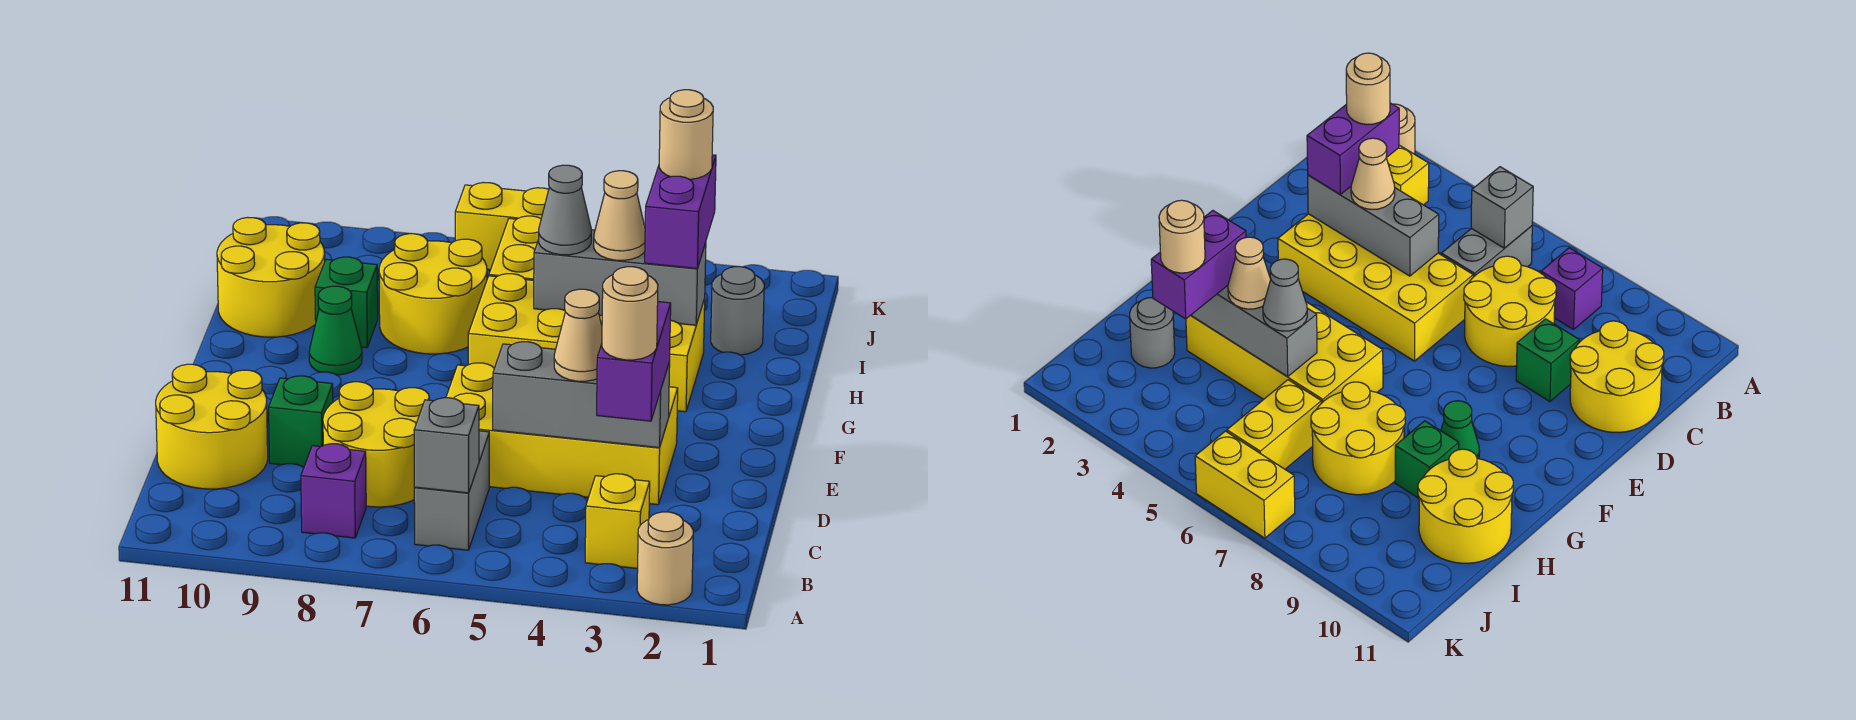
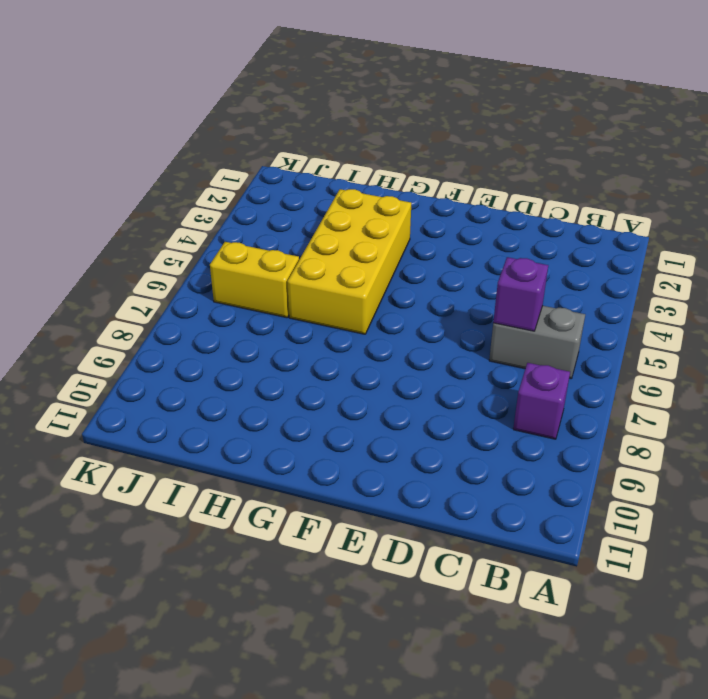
purple 1x1 brick [493,257,548,331] -> none
none -> tan 1x1 round brick [637,512,693,605]
none -> yellow 1x1 brick [585,474,650,569]
none -> yellow 2x2 round brick [323,382,429,507]

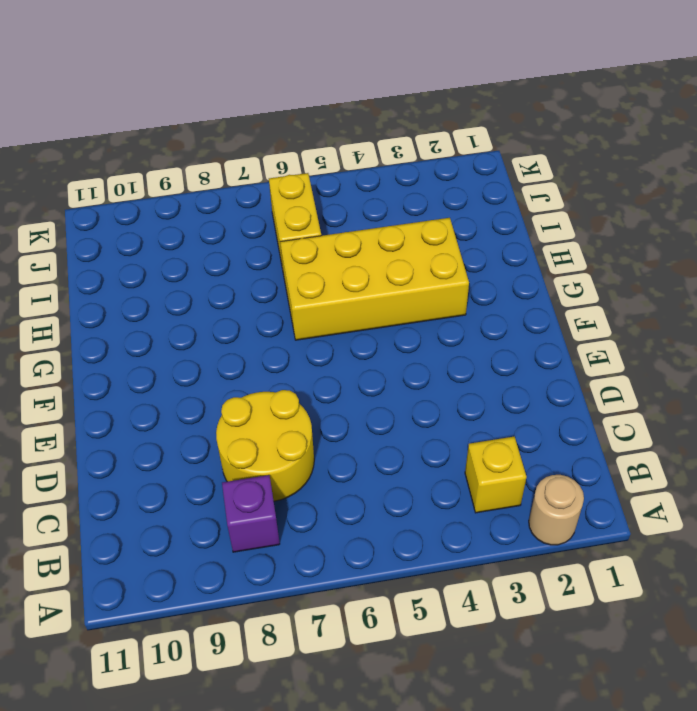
none -> grey 1x2 brick [414,431,489,550]
none -> yellow 2x2 round brick [156,364,268,489]
none -> yellow 2x4 brick [446,363,678,505]

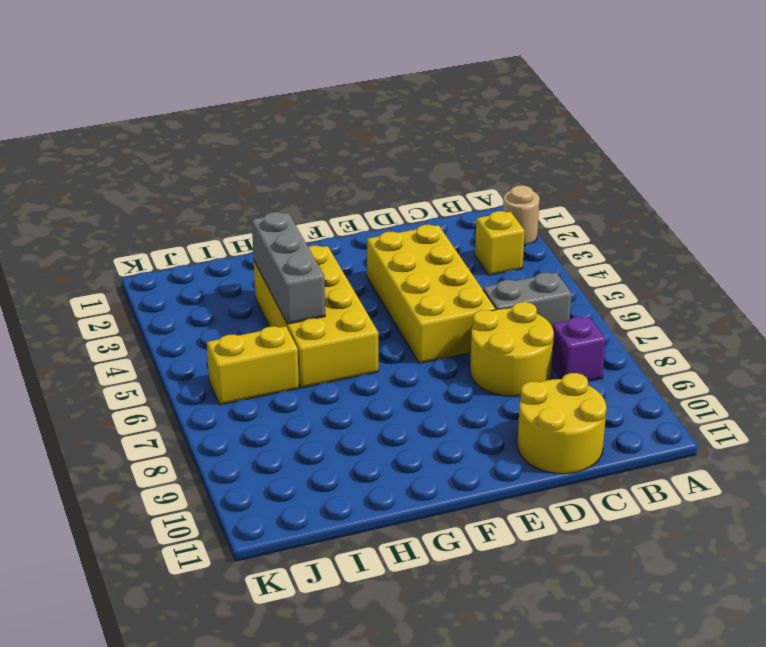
none -> green 1x1 brick [269,376,333,467]
none -> green 1x1 cone [309,286,362,375]
none -> yellow 2x2 round brick [379,234,487,354]

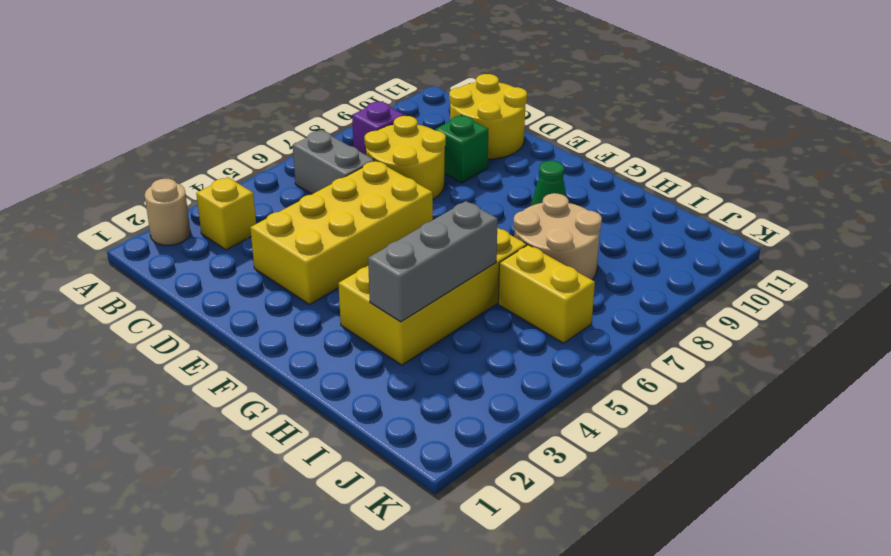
tan 2x2 round brick [513,193,602,280] -> yellow 2x2 round brick [379,234,487,354]
none -> green 1x1 brick [315,257,378,348]
none -> yellow 2x2 round brick [217,217,325,337]
none -> grey 1x1 round brick [711,267,764,355]

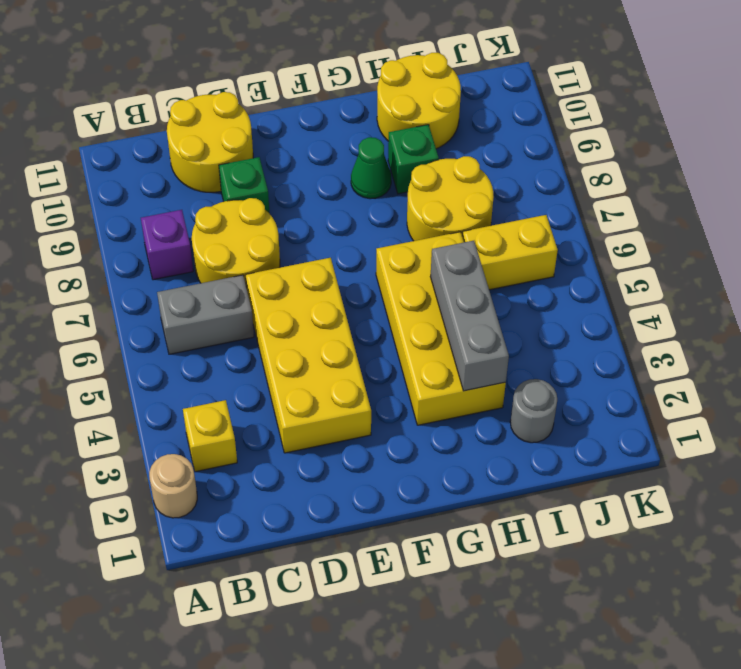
none -> yellow 1x2 brick [455,182,549,270]
none -> grey 1x1 brick [414,398,479,493]
none -> grey 1x3 brick [493,342,670,448]

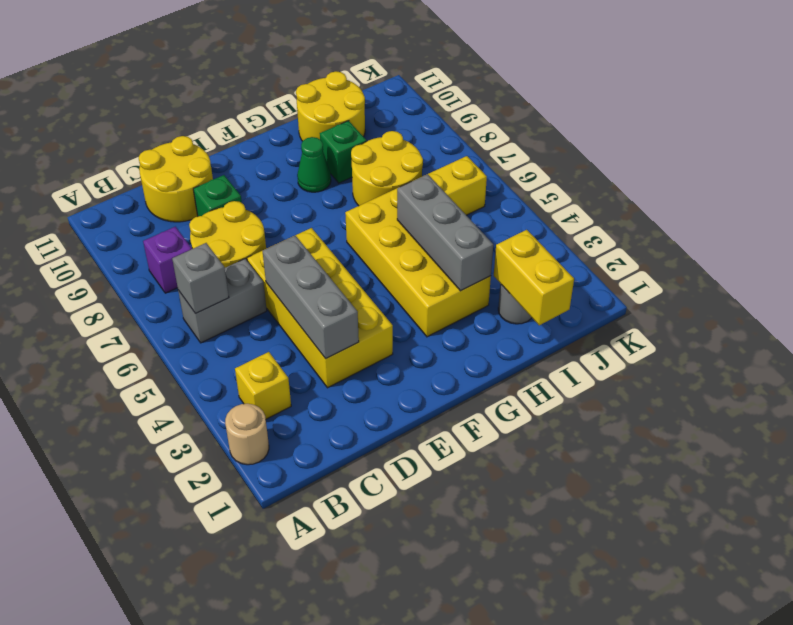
yellow 1x2 brick [494,230,574,325] -> yellow 1x2 brick moved to [455,182,549,270]
none -> purple 1x2 brick [597,302,671,421]
none -> tan 1x1 cone [554,289,602,381]
none -> purple 1x2 brick [645,155,716,269]

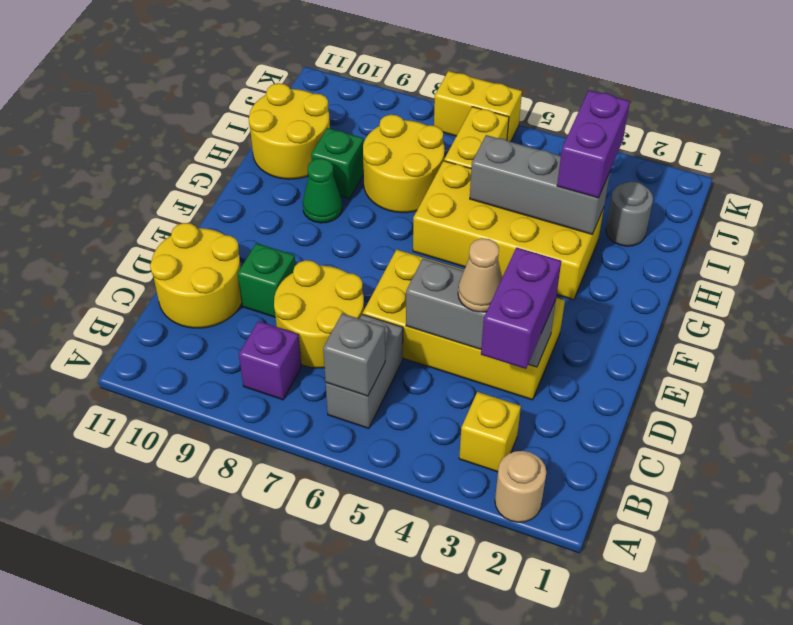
none -> tan 1x1 cone [594,171,645,260]
none -> grey 1x1 cone [539,165,591,255]
none -> tan 1x1 round brick [602,267,658,360]

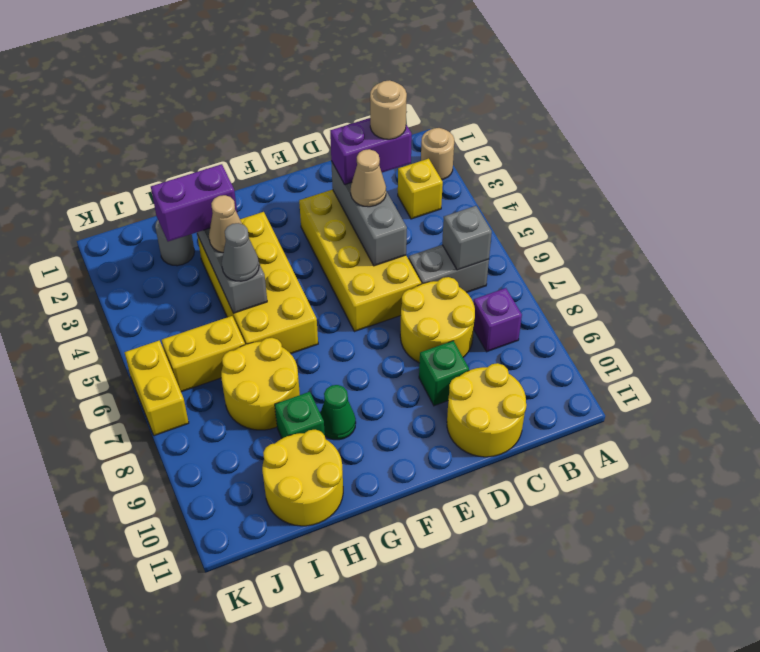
none -> tan 1x1 round brick [659,90,713,179]

